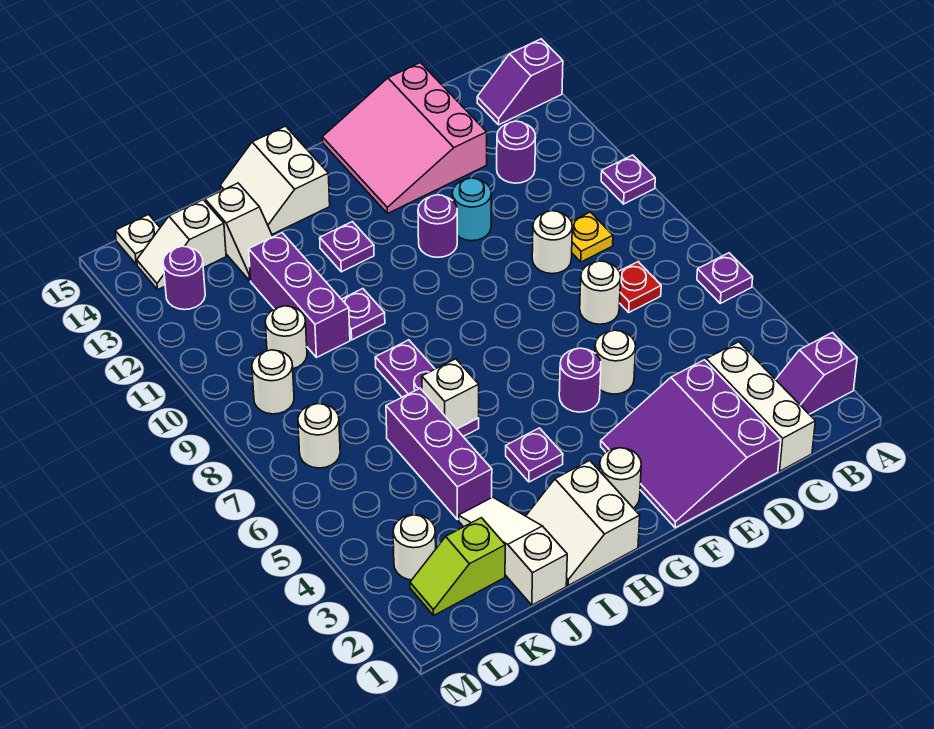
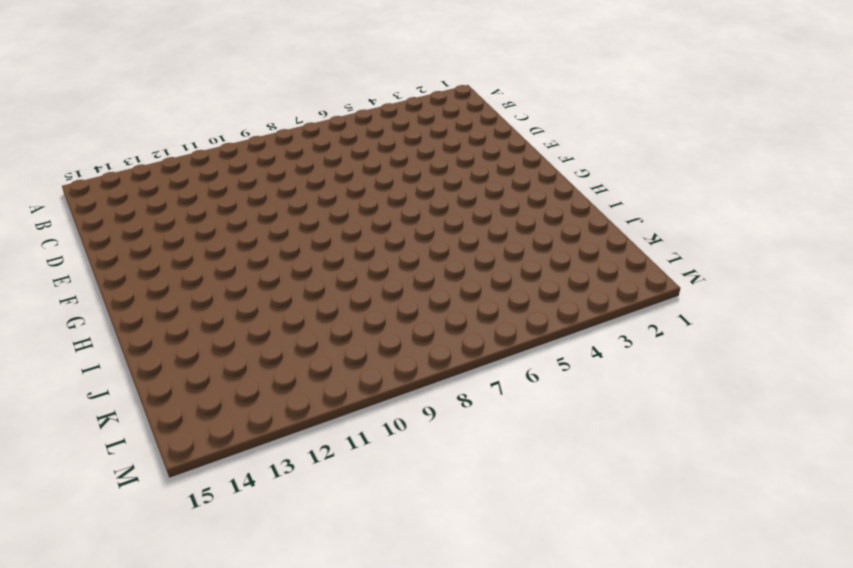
none -> purple 1x2 slope [776,333,857,414]
none -> purple 1x1 plate [697,253,753,303]
none -> purple 1x1 plate [601,155,655,204]
none -> purple 1x2 slope [477,39,563,125]

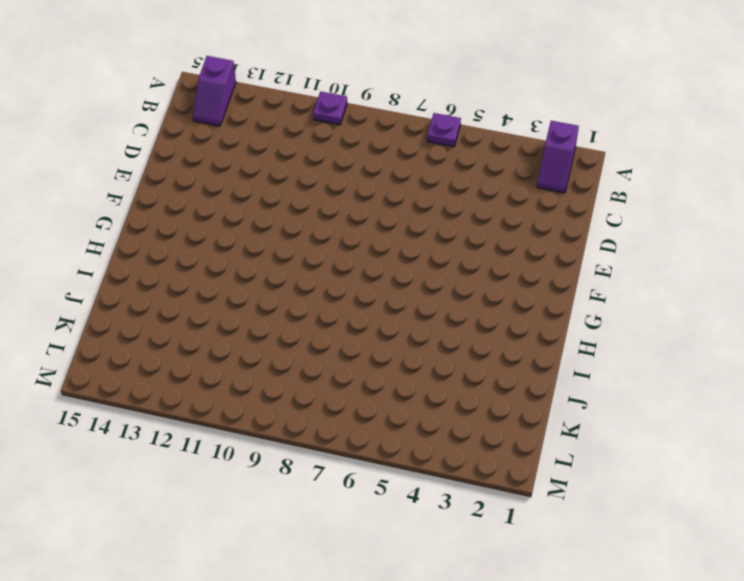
none -> white 1x3 brick [706,342,815,471]
none -> red 1x1 plate [619,262,661,312]
none -> yellow 1x1 plate [571,212,613,262]
none -> purple 1x1 round brick [497,121,536,183]

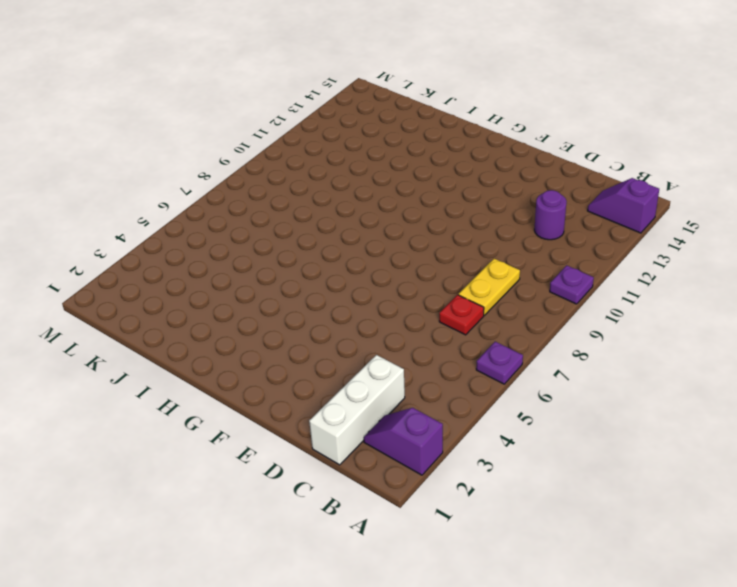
yellow 1x2 plate [458,259,520,315] -> yellow 1x1 plate [571,212,613,262]
none -> purple 3x3 slope [601,360,781,528]
none -> white 1x1 round brick [580,261,621,324]
none -> white 1x1 round brick [532,211,572,274]
none -> pink 3x3 slope [322,63,487,214]

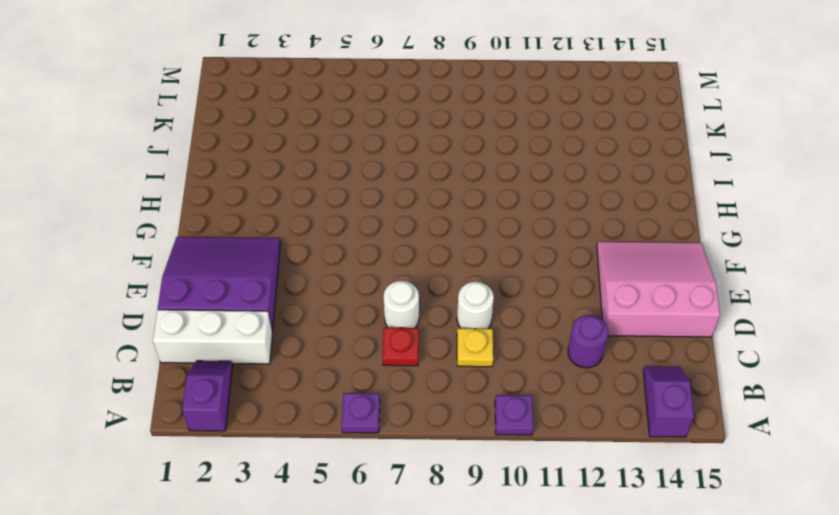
none -> white 1x1 round brick [595,330,636,394]
none -> cyan 1x1 round brick [452,178,491,241]
none -> purple 1x1 round brick [559,348,601,412]
none -> purple 1x1 round brick [418,195,457,257]

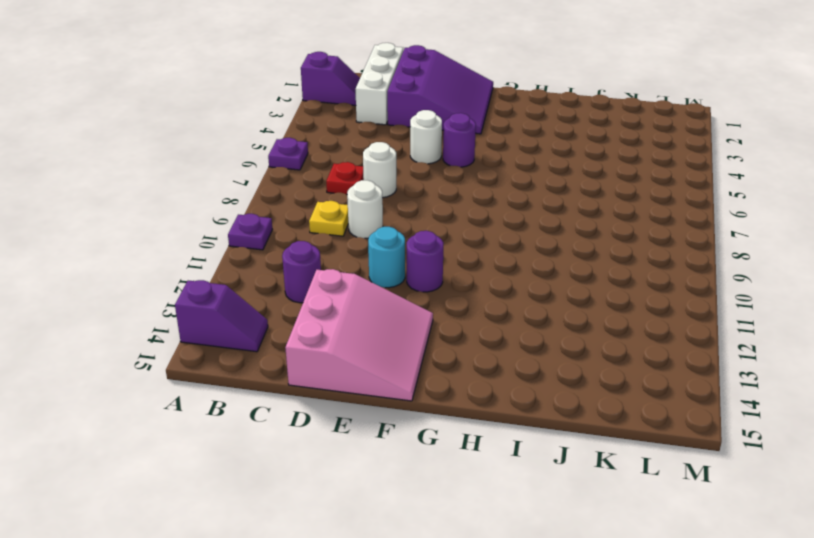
none -> white 1x1 round brick [599,448,641,508]
none -> white 2x2 slope [526,461,640,586]
none -> purple 1x1 plate [506,428,563,482]
none -> purple 1x1 plate [320,222,374,272]

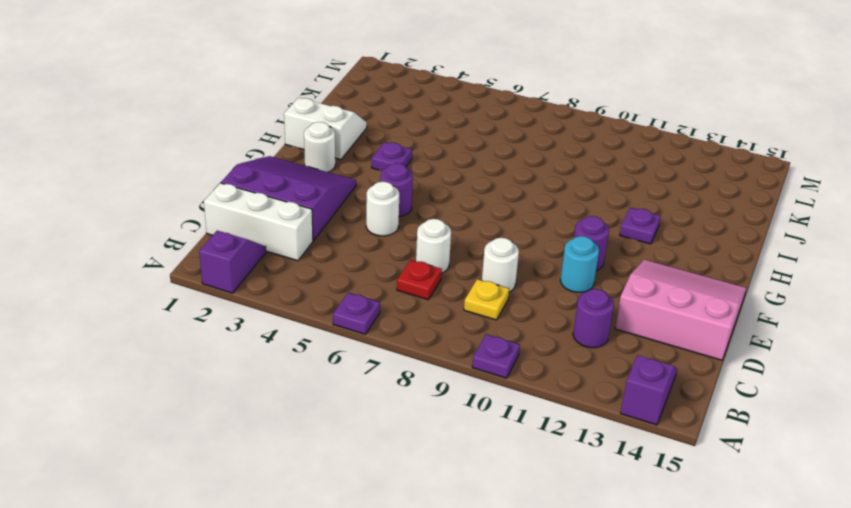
none -> white 2x2 slope [220,126,330,234]
none -> purple 1x3 plate [375,340,479,437]
none -> purple 1x1 plate [342,289,385,340]
none -> white 1x3 slope [459,497,567,605]

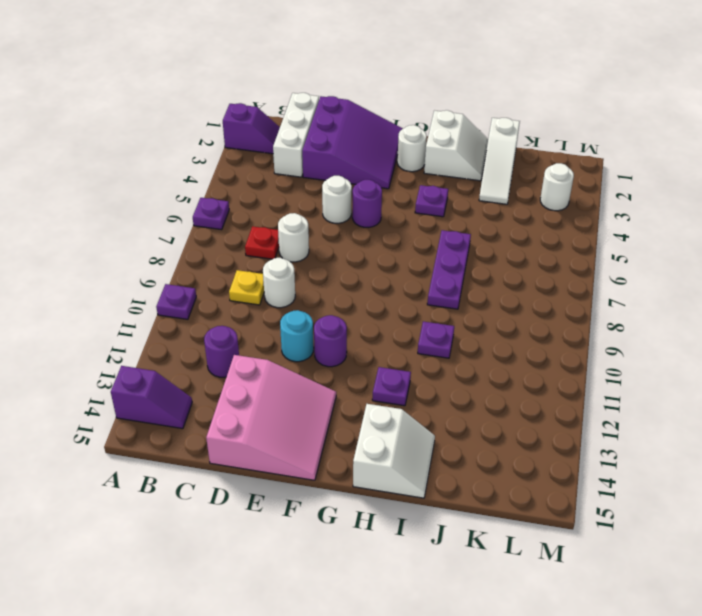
none -> purple 1x3 brick [386,388,492,520]
none -> purple 1x3 brick [249,233,350,358]
none -> white 1x2 slope [205,183,273,281]
none -> lime 1x2 slope [410,518,505,615]

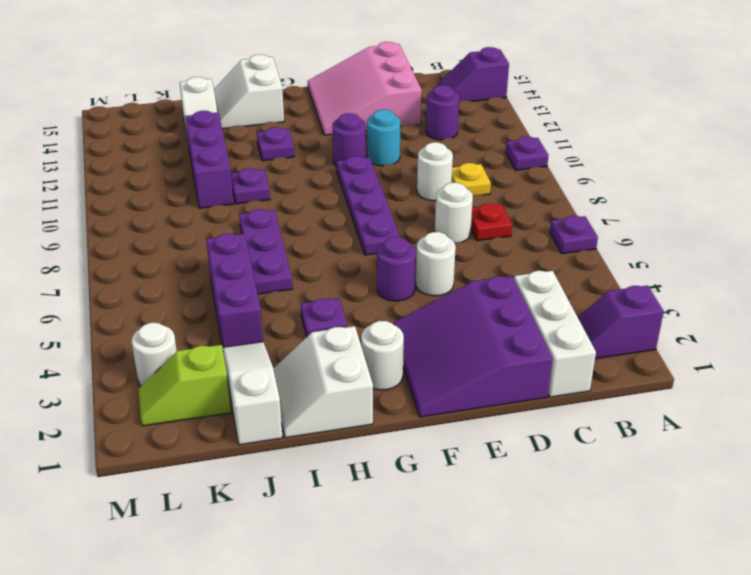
purple 1x4 plate [337,156,400,255] -> none
none -> white 1x1 round brick [265,306,307,369]
none -> white 1x2 slope [137,200,226,289]
none -> white 1x1 round brick [298,404,340,468]
none -> white 1x1 round brick [252,350,294,414]

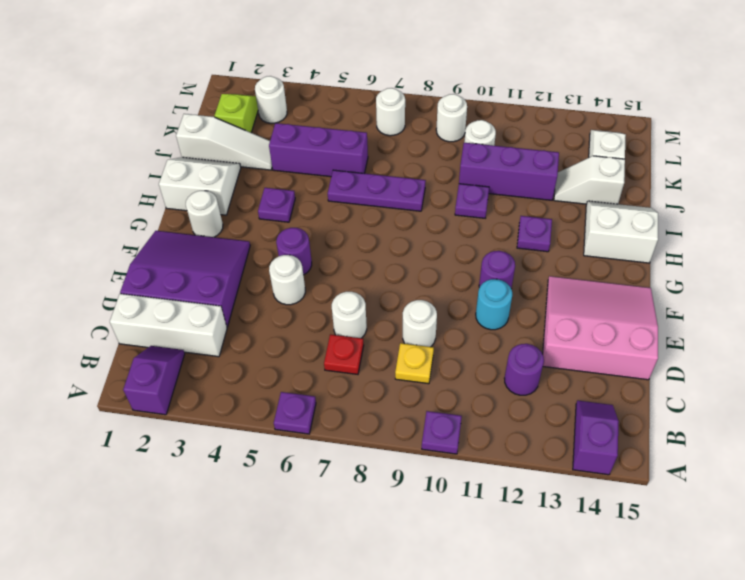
none -> purple 1x1 round brick [163,246,205,310]
none -> white 1x1 plate [115,214,160,265]
none -> white 1x1 brick [422,359,479,429]

